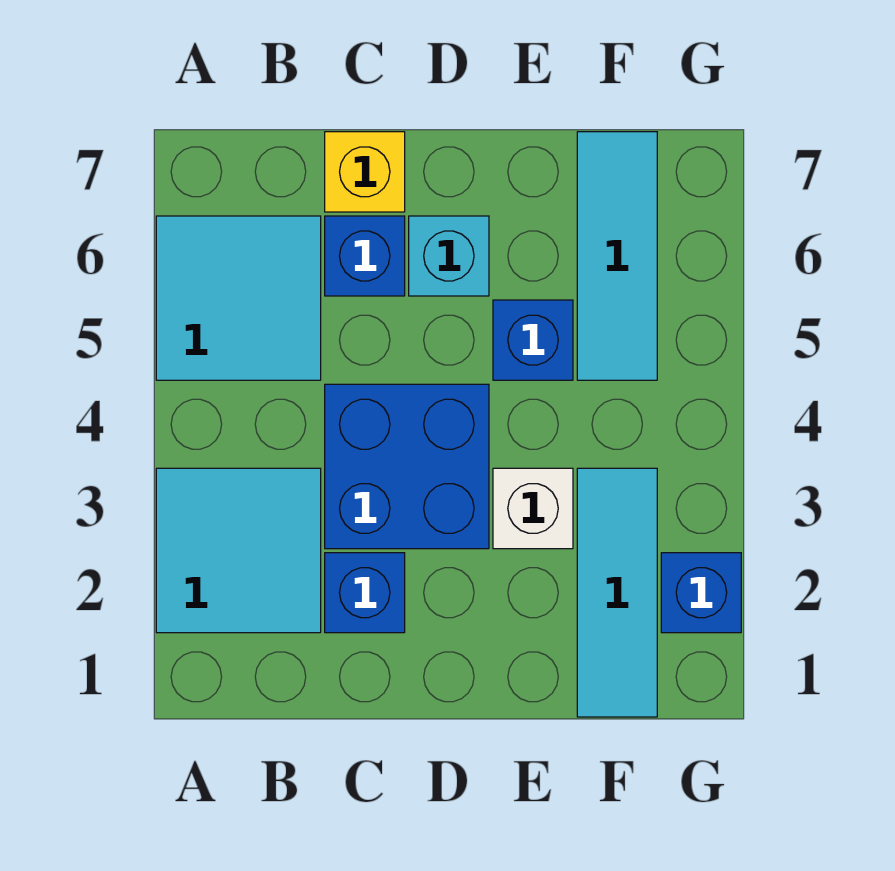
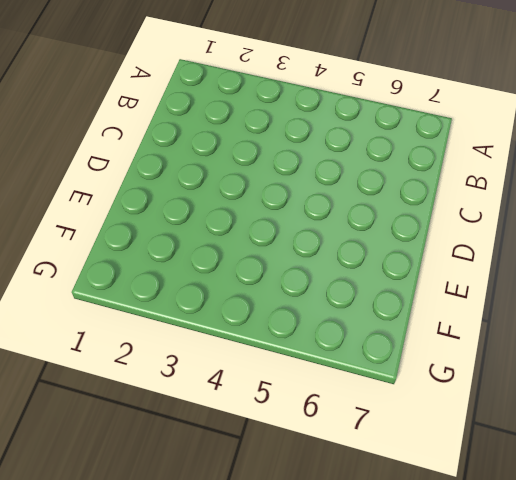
none -> cyan 2x2 tile [156,468,321,633]
none -> cyan 2x2 tile [156,216,321,380]
none -> blue 1x1 brick [325,553,405,633]

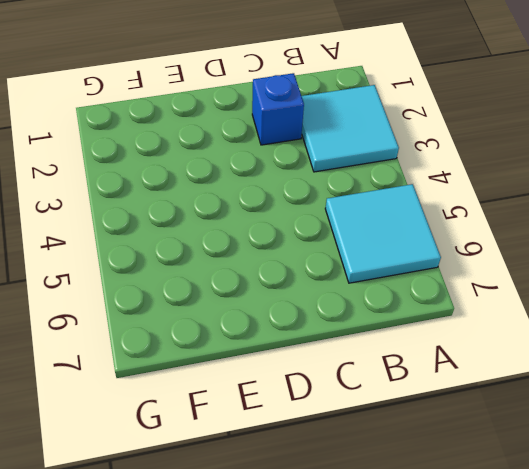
none -> blue 2x2 brick [325,384,489,549]
none -> blue 1x1 brick [325,216,405,296]
none -> yellow 1x1 brick [325,132,405,212]

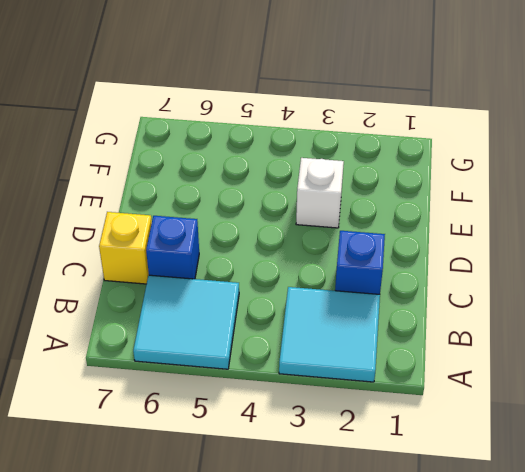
none -> blue 2x2 brick [325,384,489,549]
none -> cyan 1x1 brick [409,216,489,296]
none -> blue 1x1 brick [493,300,573,380]

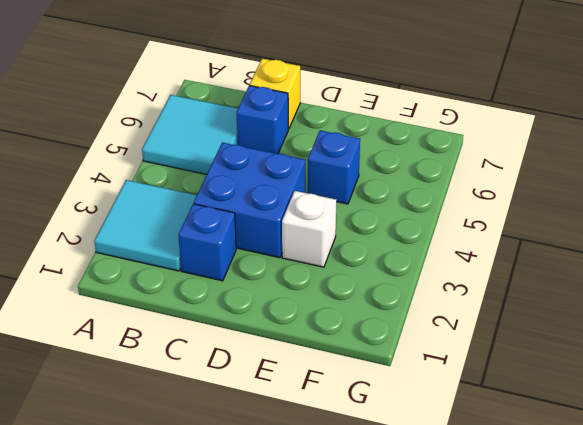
none -> cyan 1x1 brick [409,216,489,296]
none -> cyan 1x3 tile [577,468,657,717]
none -> cyan 1x3 tile [577,132,657,380]

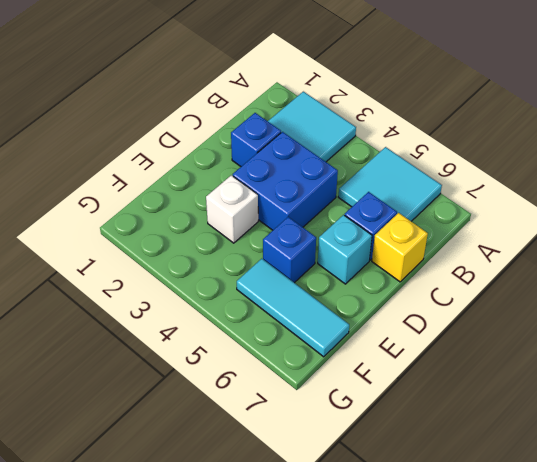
none -> cyan 1x3 tile [577,468,657,717]
none -> blue 1x1 brick [661,553,741,633]

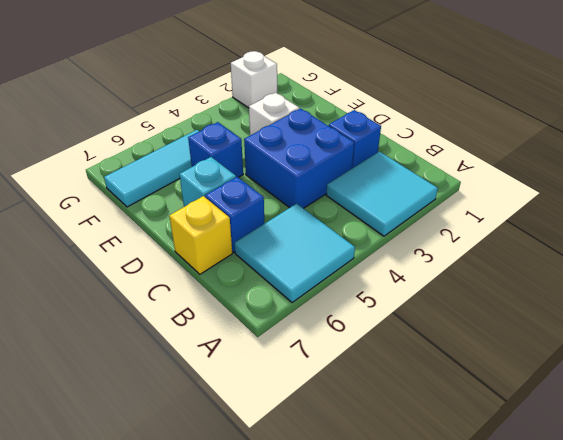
white 1x1 brick [231,51,278,108] -> blue 1x1 brick [661,553,741,633]
none -> cyan 1x3 tile [577,468,657,717]

